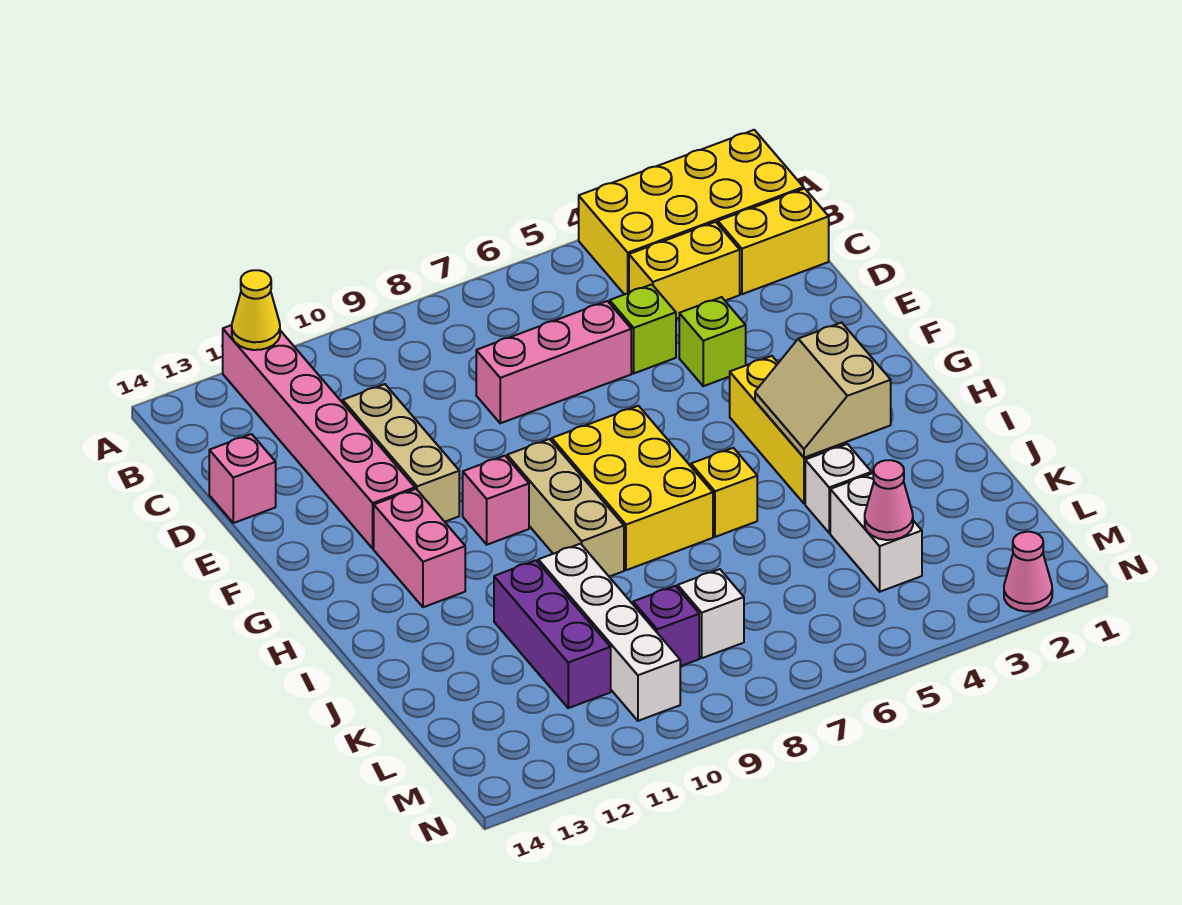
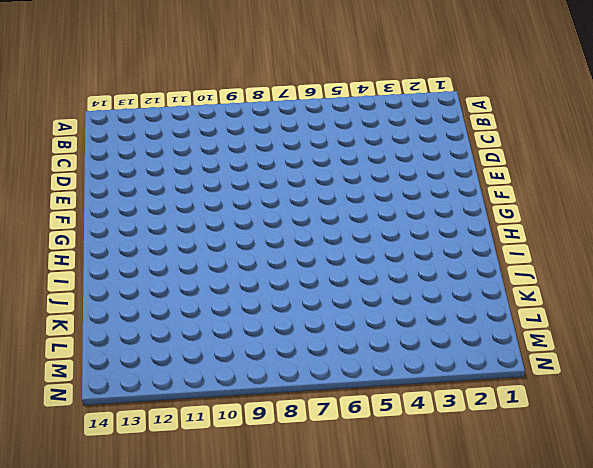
none -> yellow 2x4 brick [579,130,804,294]
none -> pink 1x6 brick [223,325,415,548]
none -> yellow 1x2 brick [718,189,829,294]

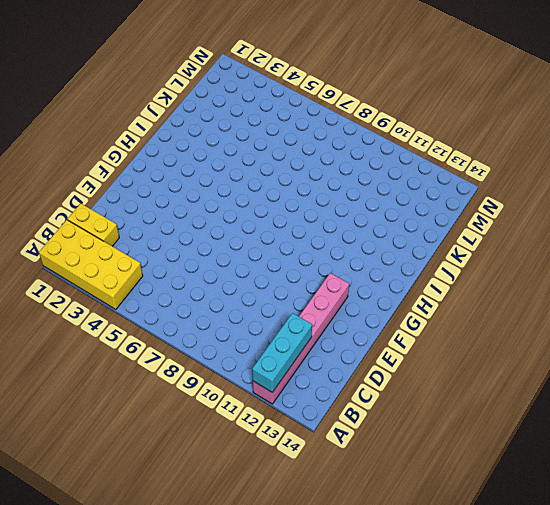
cyan 1x3 brick [252,313,312,392] -> yellow 1x1 cone [232,270,280,350]
none -> yellow 1x2 brick [629,222,740,319]
none -> lime 1x1 brick [610,284,676,373]
none -> pink 1x3 brick [476,301,631,423]

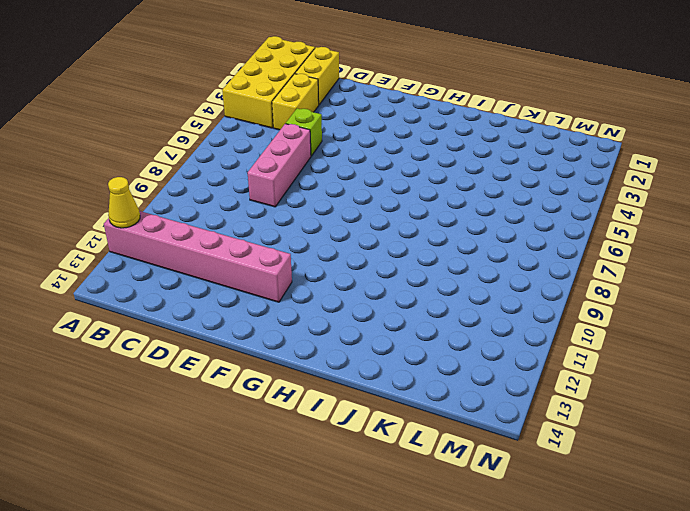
none -> tan 1x3 brick [343,384,459,522]
none -> pink 1x1 brick [209,434,276,523]
none -> lime 1x1 brick [679,297,746,386]

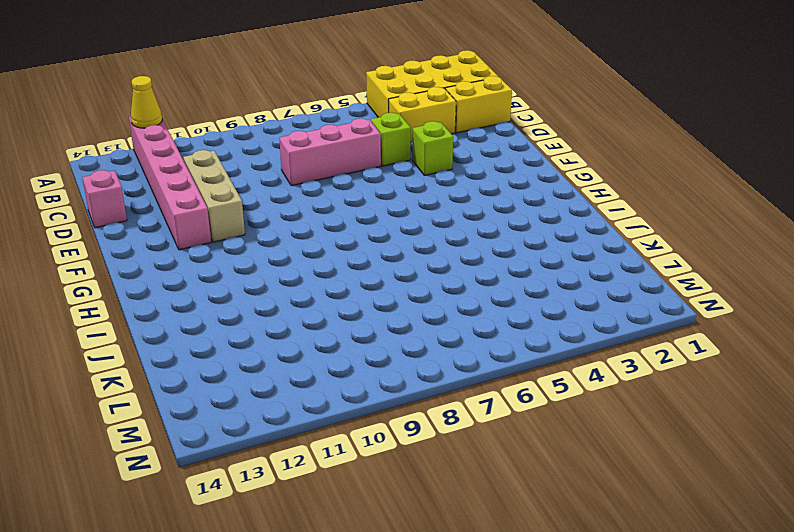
none -> yellow 1x3 brick [730,356,846,504]
none -> yellow 2x3 brick [552,406,713,570]
none -> tan 1x3 brick [507,439,624,577]

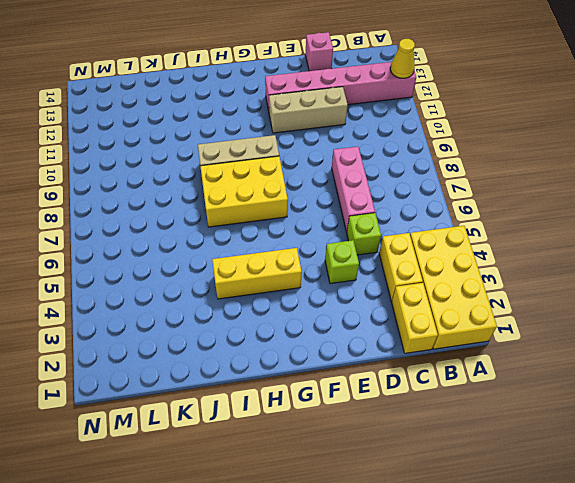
none -> pink 1x1 brick [463,456,529,545]
none -> pink 1x2 brick [374,489,465,607]
none -> yellow 1x1 brick [691,448,757,537]

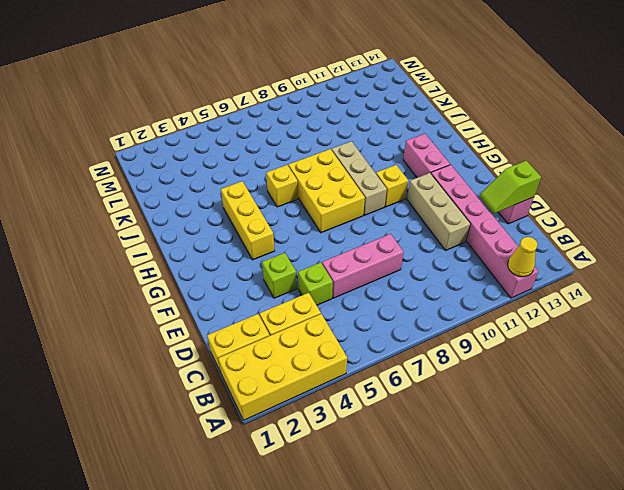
lime 1x2 slope [480,161,541,214] -> none
yellow 1x1 brick [376,165,408,207] -> pink 1x1 brick [463,456,529,545]
none -> white 1x1 brick [805,444,872,533]
none -> white 1x4 brick [538,544,680,721]
none -> purple 1x3 brick [494,560,611,708]

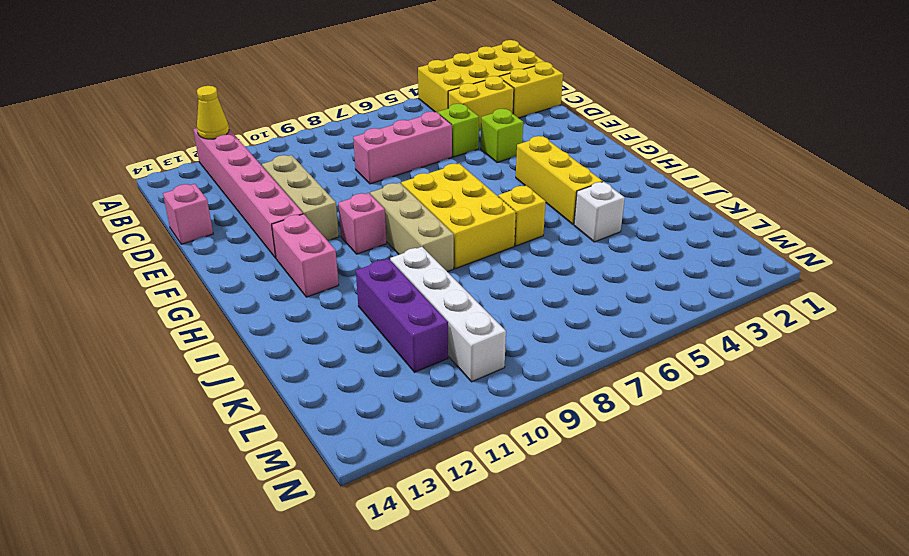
none -> white 1x2 brick [830,473,922,592]
none -> white 1x1 brick [678,569,744,658]
none -> purple 1x1 brick [633,586,699,666]

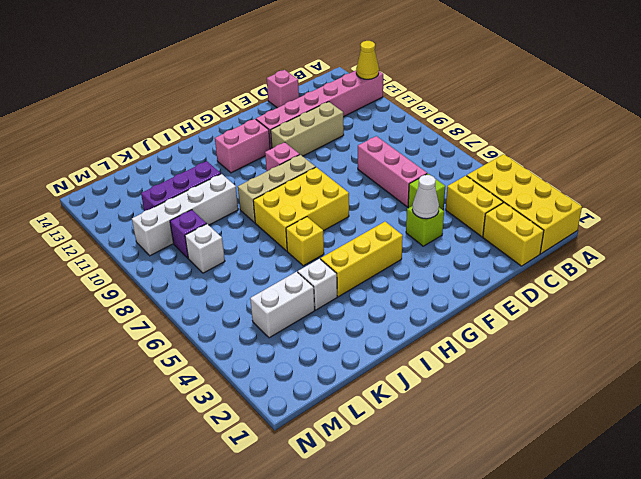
white 1x1 cone [412,175,439,219] -> none
none -> pink 1x1 cone [1004,532,1052,611]
none -> tan 2x2 slope [755,323,891,458]
none -> pink 1x1 cone [865,460,913,540]

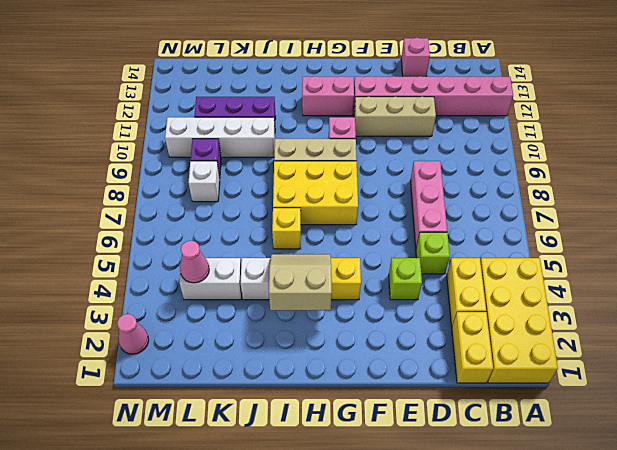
none -> yellow 1x1 cone [232,270,280,350]

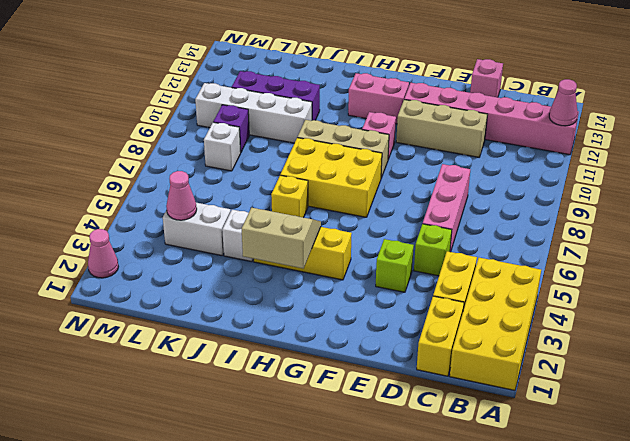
pink 1x1 cone [549,79,578,126] -> yellow 1x1 cone [232,270,280,350]

